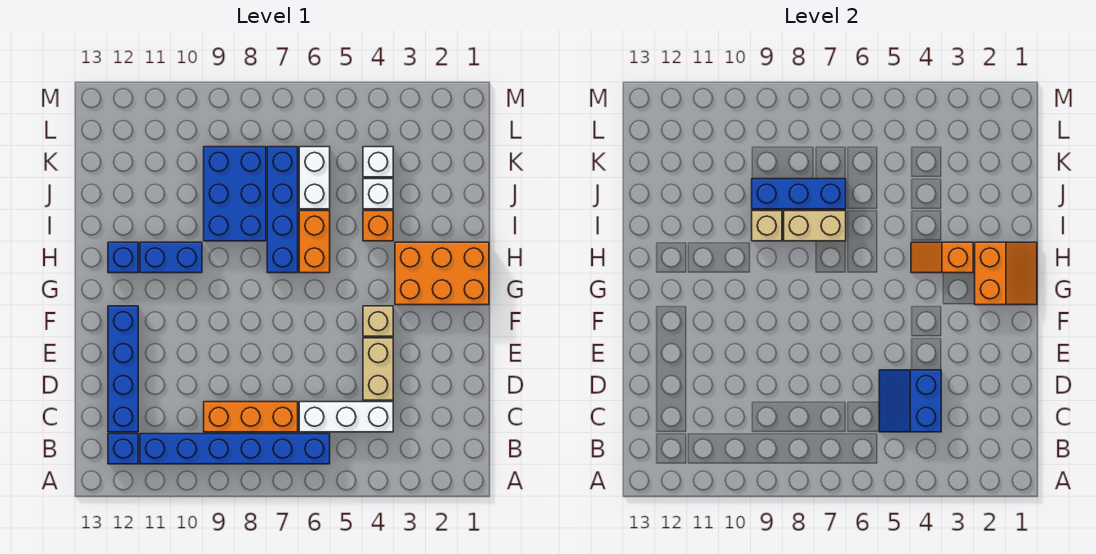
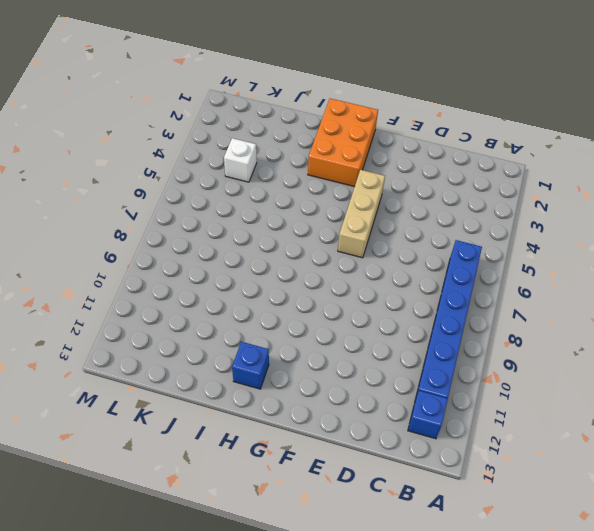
tan 1x3 brick [338,170,385,258] -> tan 1x1 brick [363,306,393,336]
none -> white 1x3 brick [299,402,393,432]
none -> orange 1x3 brick [204,402,298,432]
none -> blue 1x4 brick [108,306,138,432]

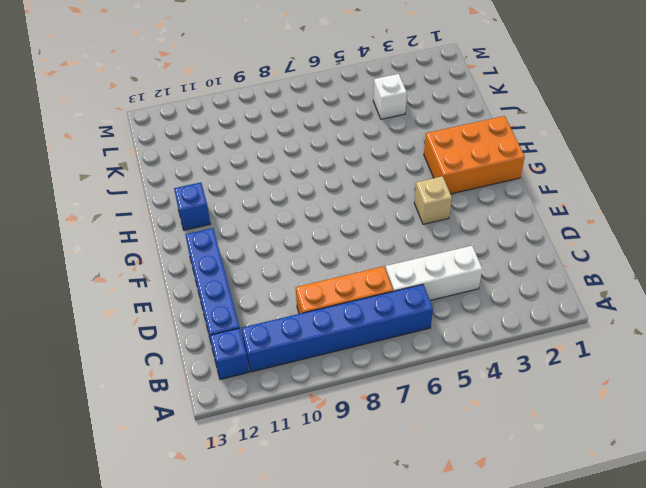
none -> tan 1x2 brick [363,338,393,400]
none -> orange 1x2 brick [299,211,330,273]
none -> blue 1x4 brick [267,147,298,273]

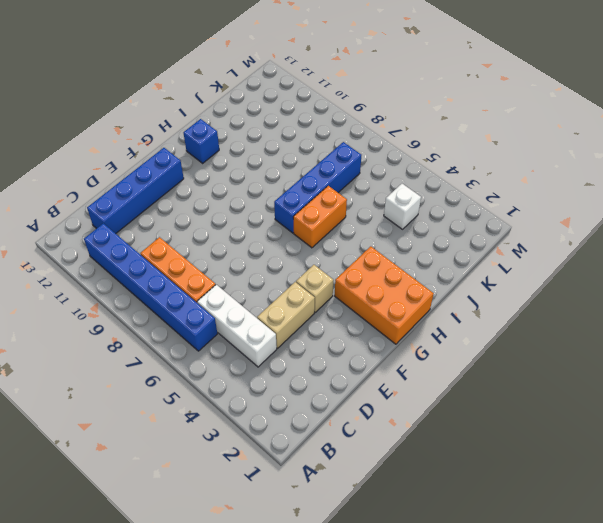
none -> blue 1x1 brick [108,434,138,464]
none -> blue 1x2 brick [140,242,202,273]
none -> orange 1x1 brick [363,211,393,241]

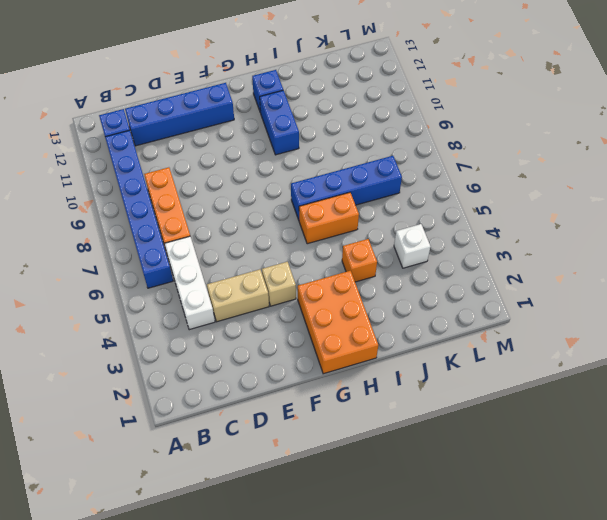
none -> blue 2x3 brick [204,147,266,241]
none -> white 1x1 brick [363,179,393,209]
none -> white 1x2 brick [299,147,330,209]

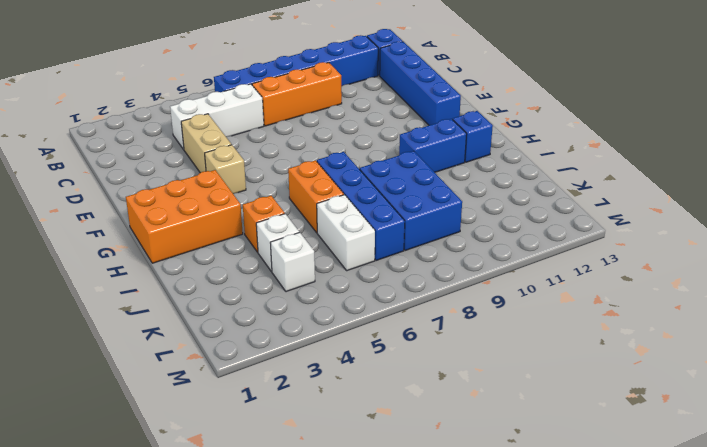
none -> blue 2x2 slope [879,370,941,432]
none -> orange 2x2 slope [975,242,1037,305]
none -> orange 1x2 slope [911,242,973,273]

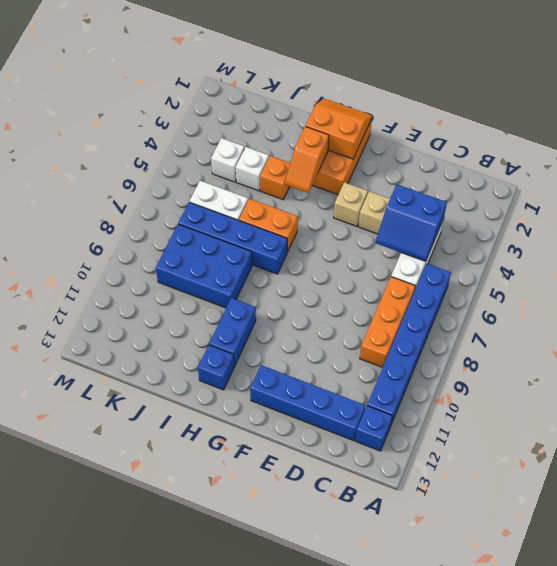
none -> tan 1x2 brick [784,211,846,241]
none -> tan 1x1 brick [752,211,782,241]
none -> blue 1x3 brick [752,179,846,209]

